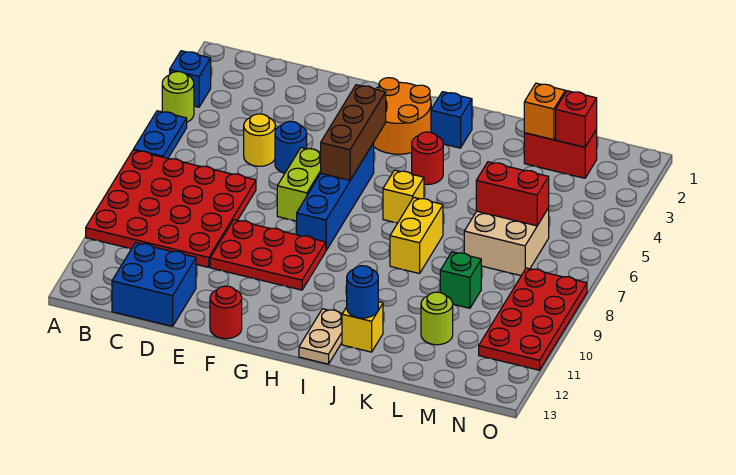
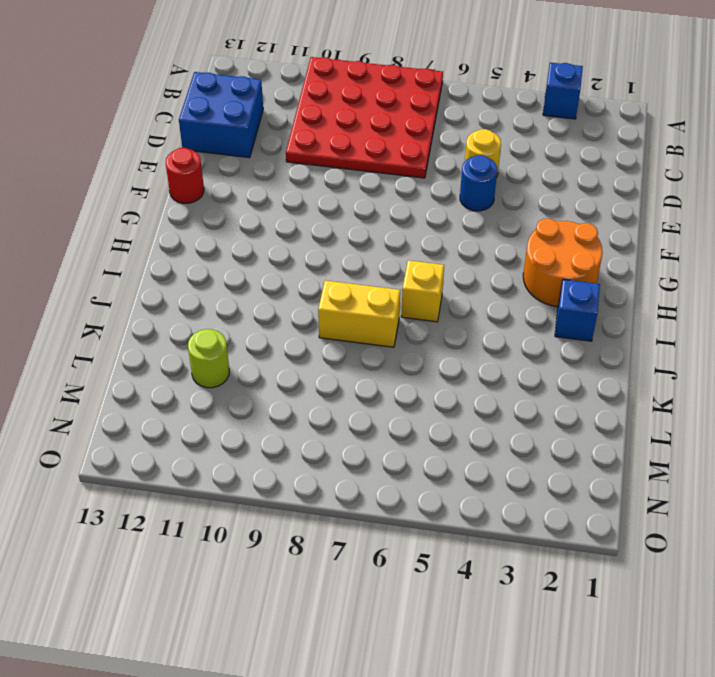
none -> lime 1x1 round brick [162,72,194,122]
none -> blue 1x2 plate [134,111,187,158]
none -> red 2x3 plate [210,220,326,290]

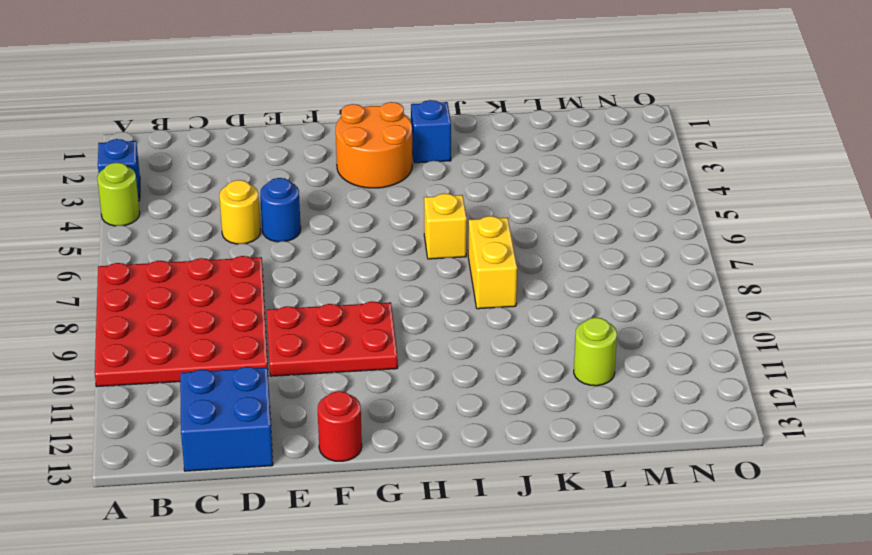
none -> blue 1x2 plate [134,111,187,158]
none -> lime 1x2 brick [277,148,321,221]
none -> blue 1x4 brick [297,143,374,250]

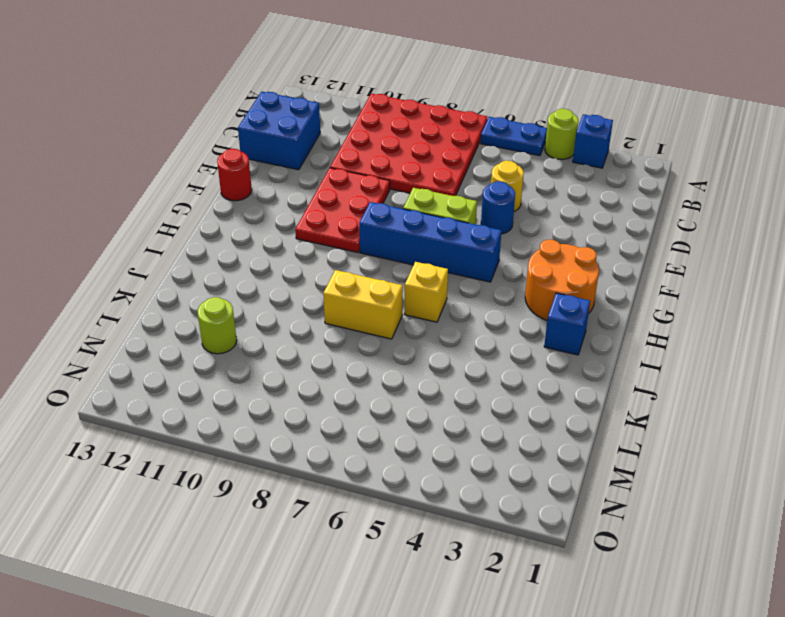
none -> red 1x1 round brick [412,132,443,185]
none -> tan 1x2 plate [299,309,342,364]
none -> yellow 1x1 brick [342,302,383,352]

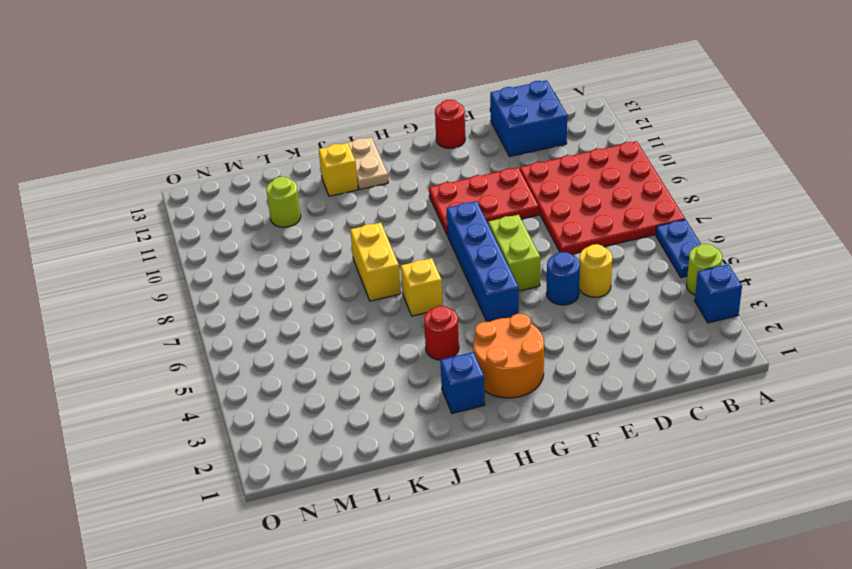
none -> red 1x2 brick [524,129,597,178]
none -> tan 2x2 brick [464,208,549,276]
none -> green 1x1 brick [440,252,481,308]

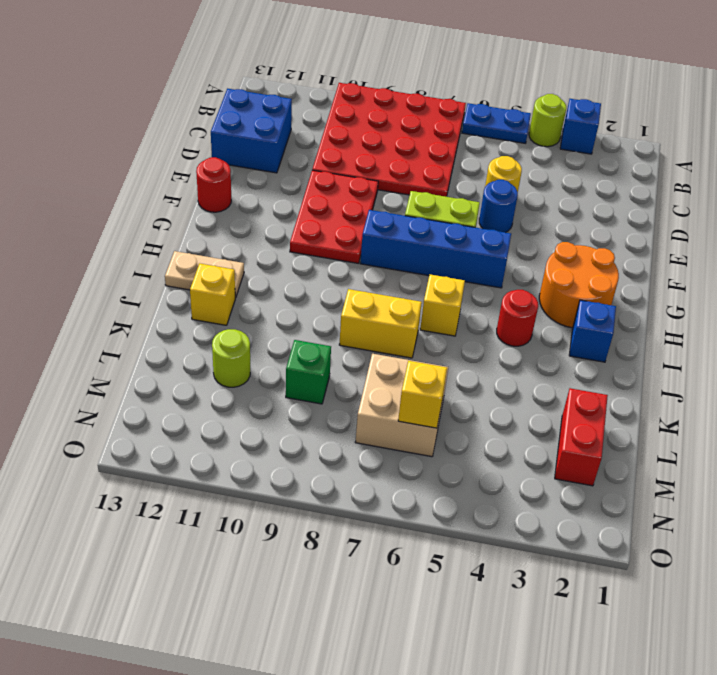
yellow 1x1 brick [398,361,447,428] -> red 1x2 brick [476,162,549,226]
none -> red 2x4 plate [479,268,587,370]
none -> brown 1x3 brick [321,85,386,180]
none -> blue 1x1 round brick [347,266,378,318]

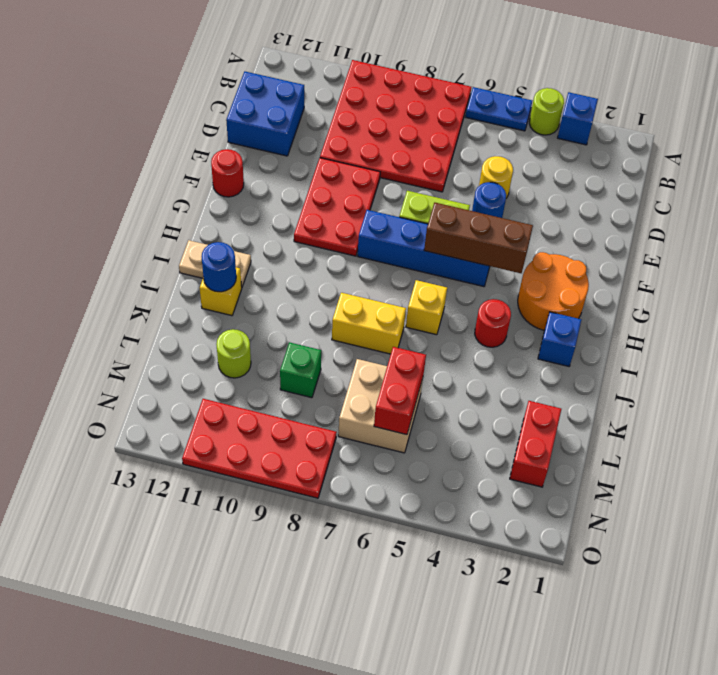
none -> orange 1x1 brick [524,83,565,140]
none -> red 1x1 brick [556,91,597,147]

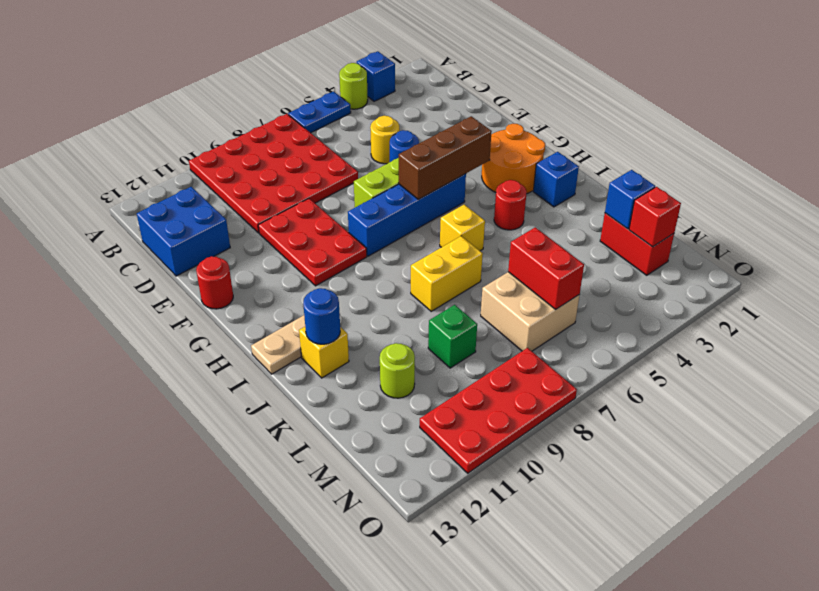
blue 1x1 brick [605,170,655,229] -> orange 1x1 brick [524,83,565,140]

